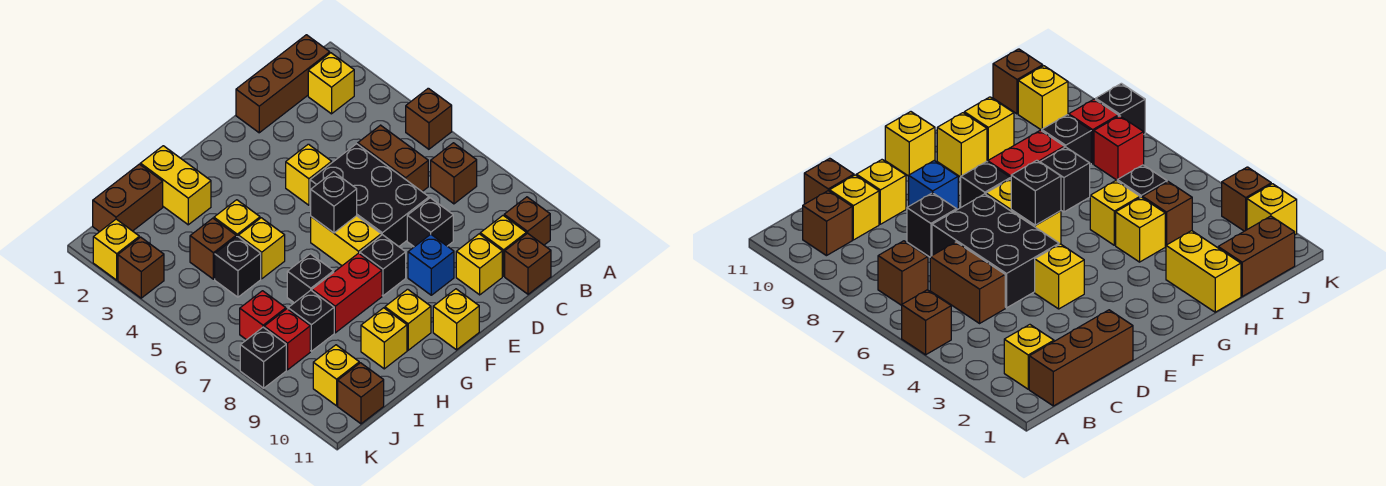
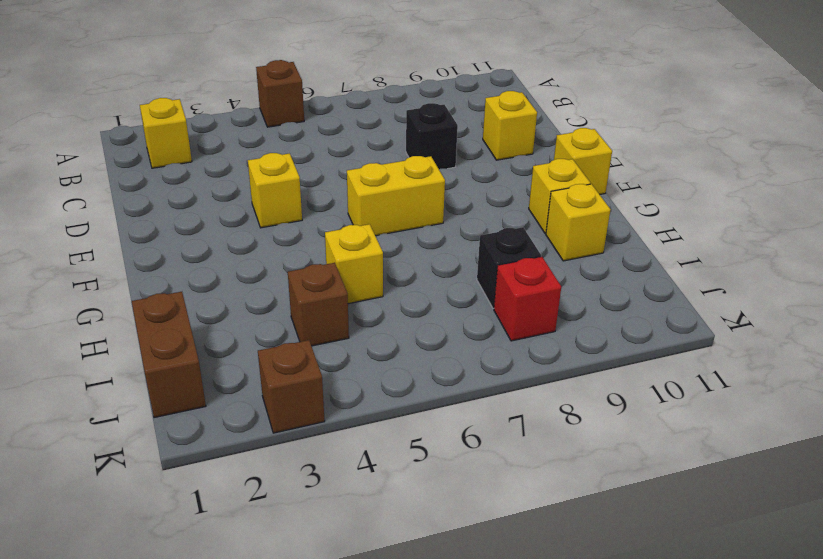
none -> brown 1x3 brick [236,35,330,133]
none -> brown 1x1 brick [431,143,477,204]
none -> brown 1x1 brick [504,197,550,245]
none -> brown 1x2 brick [358,125,428,191]

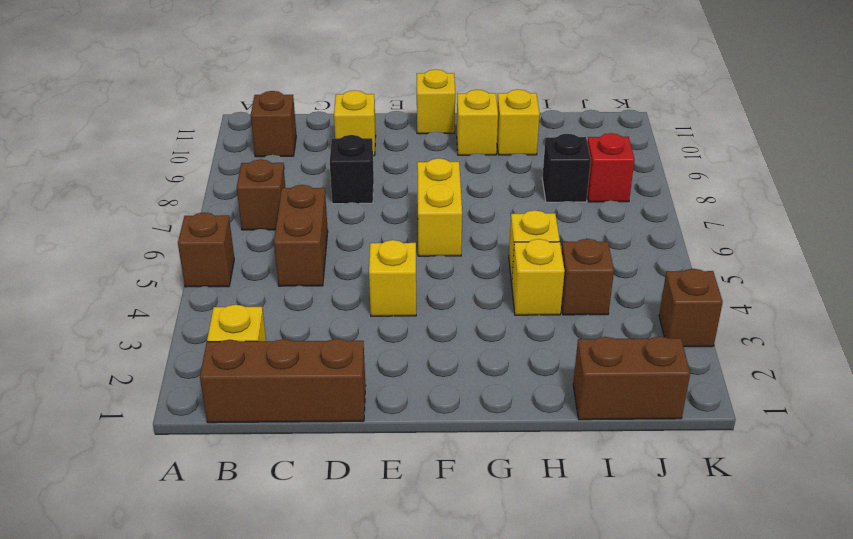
none -> yellow 1x1 brick [480,216,526,276]
none -> brown 1x1 brick [505,233,551,294]
none -> black 2x3 brick [310,144,429,246]
none -> blue 1x1 brick [408,234,454,295]

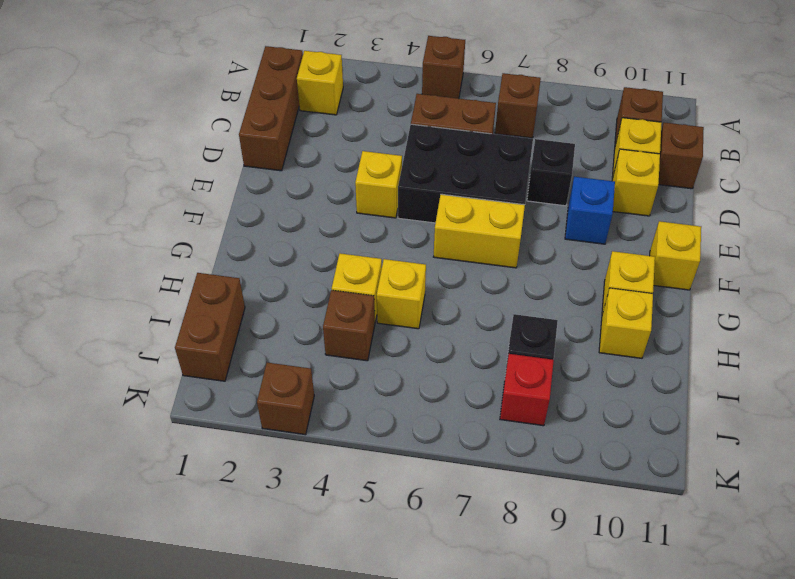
none -> black 1x1 brick [360,235,406,296]
none -> red 1x2 brick [312,253,382,333]
none -> yellow 1x2 brick [140,146,211,225]
none -> black 1x1 brick [287,254,334,303]

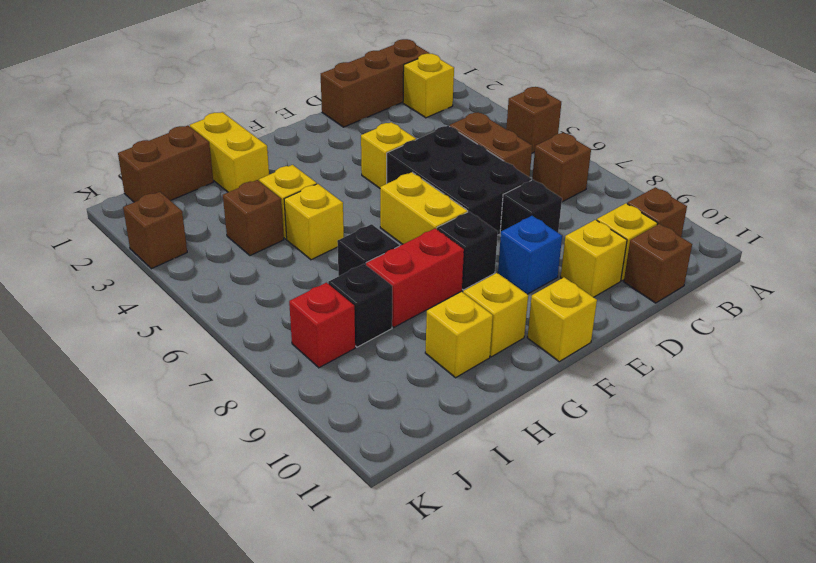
none -> black 1x1 brick [215,236,261,297]
none -> red 1x1 brick [240,291,286,340]
none -> yellow 1x1 brick [313,345,359,406]
none -> brown 1x1 brick [338,363,384,424]

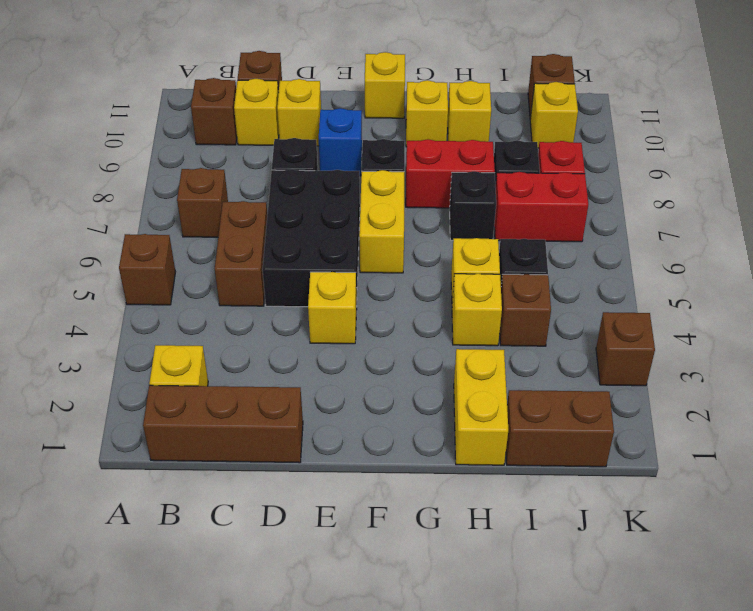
red 1x2 brick [494,172,588,242] -> red 1x1 brick [240,291,286,340]
none -> yellow 1x1 brick [93,219,139,280]
none -> black 1x1 brick [240,327,286,388]
none -> black 1x1 brick [311,172,357,233]

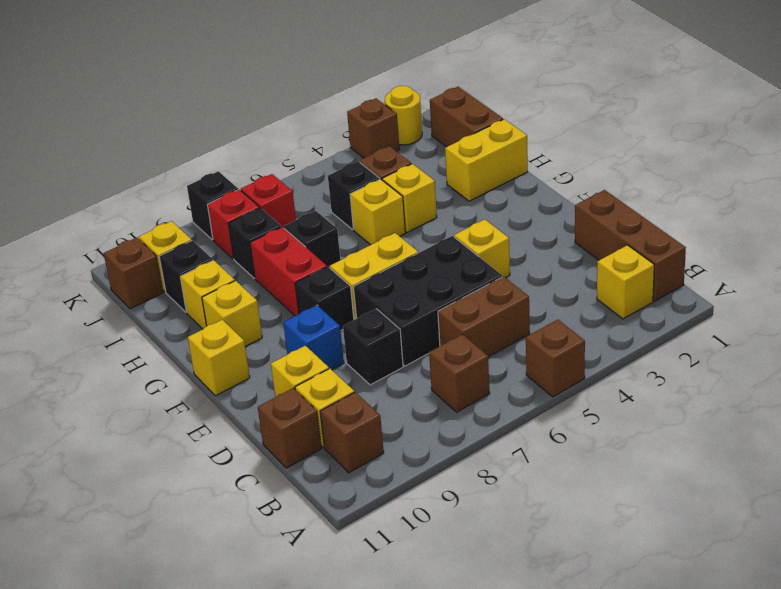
black 1x1 brick [159,240,213,312] -> black 1x1 brick moved to [311,172,357,233]
yellow 1x1 round brick [385,86,422,145] -> yellow 1x1 brick [93,219,139,280]

